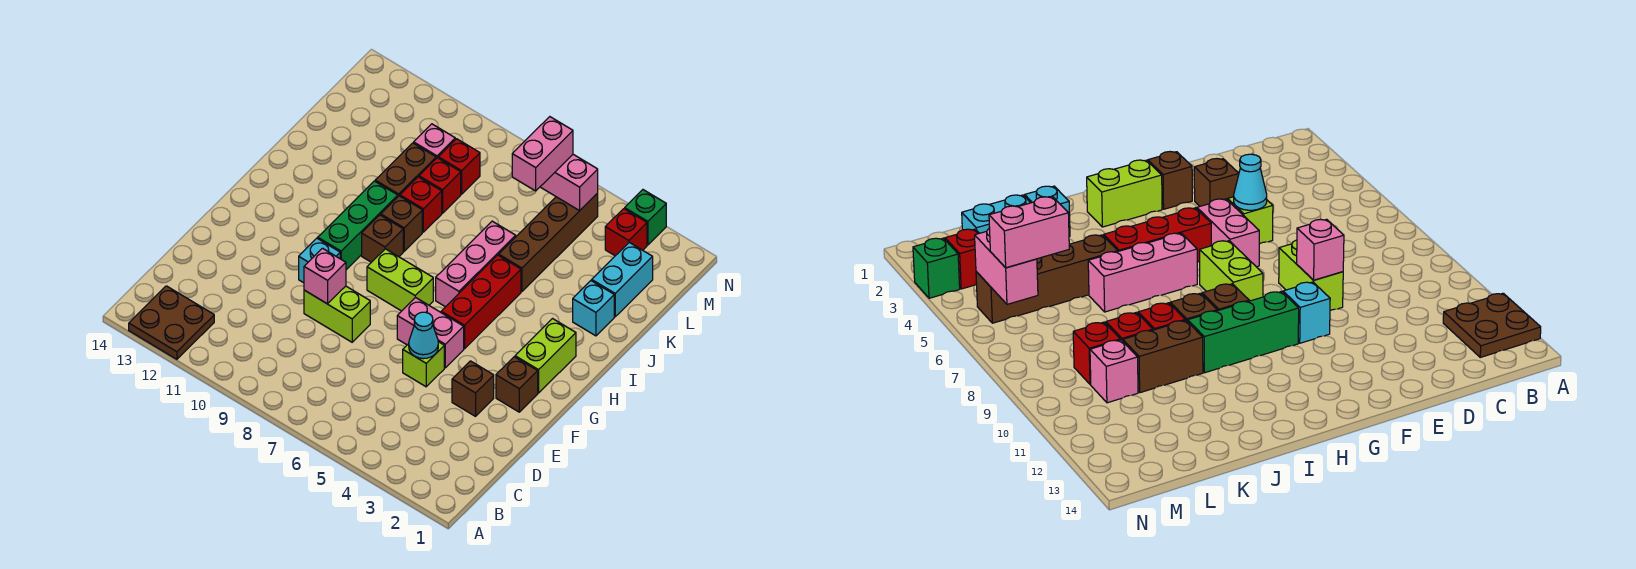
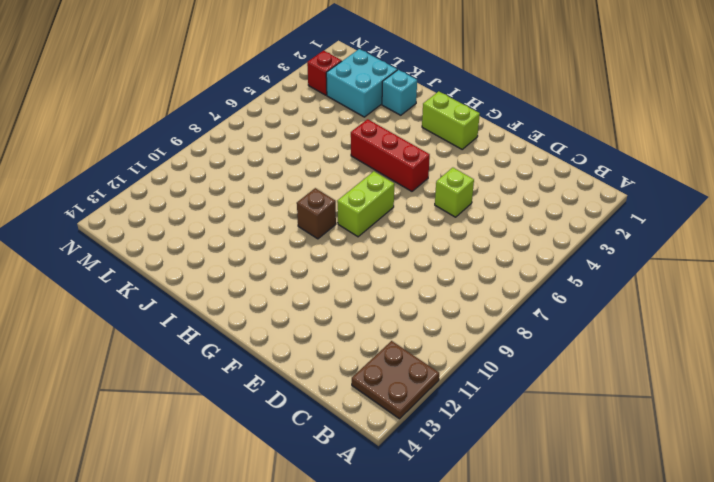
cyan 2x2 brick [326,49,397,117] -> cyan 1x2 brick [592,242,653,317]
none -> brown 1x1 brick [452,361,494,416]
none -> lime 1x2 brick [304,286,370,342]
none -> brown 1x1 brick [496,357,538,412]

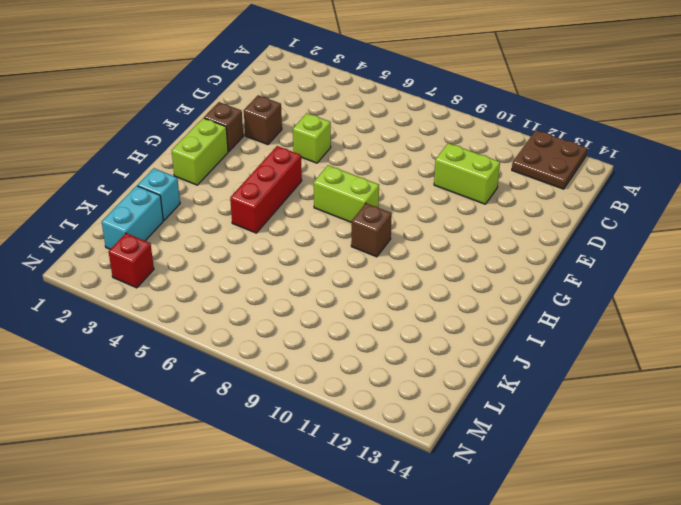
lime 1x2 brick [434,143,500,204] -> lime 1x2 brick moved to [304,286,370,342]
none -> pink 1x2 brick [397,297,464,368]
none -> cyan 1x1 brick [299,238,340,283]
none -> green 1x3 brick [318,181,398,270]

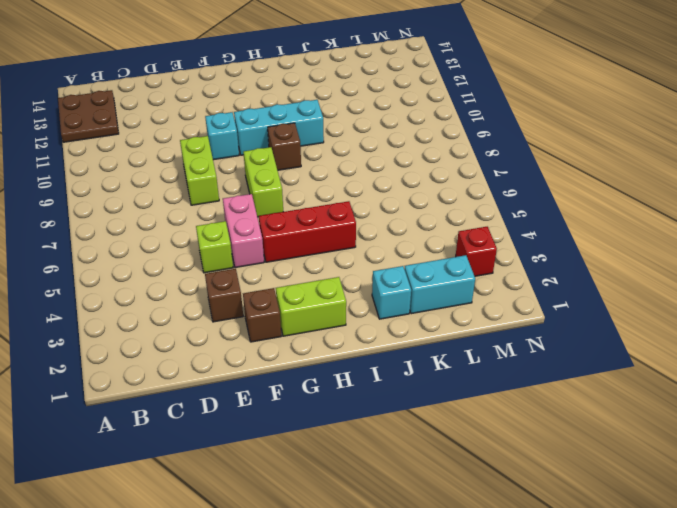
cyan 1x3 brick [234,100,324,155] -> green 1x3 brick [318,181,398,270]
none -> pink 1x3 brick [436,221,516,307]
none -> brown 1x1 brick [381,196,422,251]
none -> brown 1x4 brick [499,193,598,291]

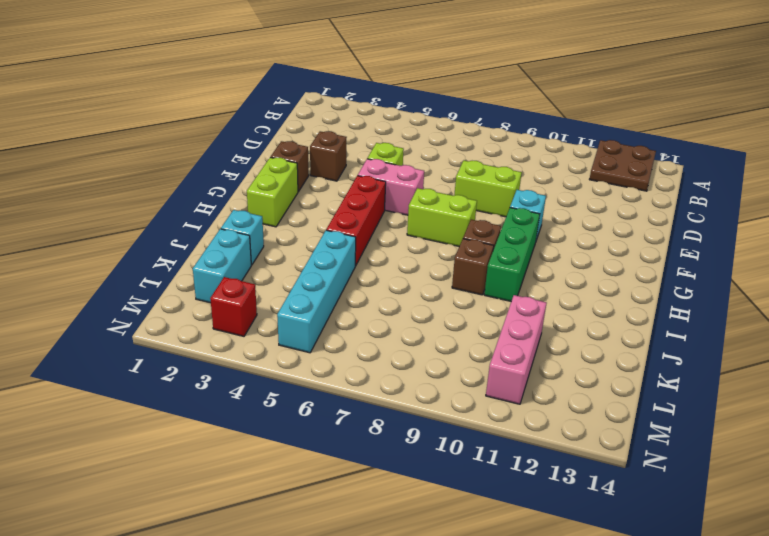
cyan 1x4 brick [277,230,356,353] -> brown 1x4 brick [499,193,598,291]
pink 1x3 brick [486,295,546,404] -> pink 1x3 brick moved to [436,221,516,307]
none -> red 1x1 brick [400,177,442,232]
none -> brown 1x2 brick [375,143,436,196]
none -> red 1x1 brick [419,158,461,213]

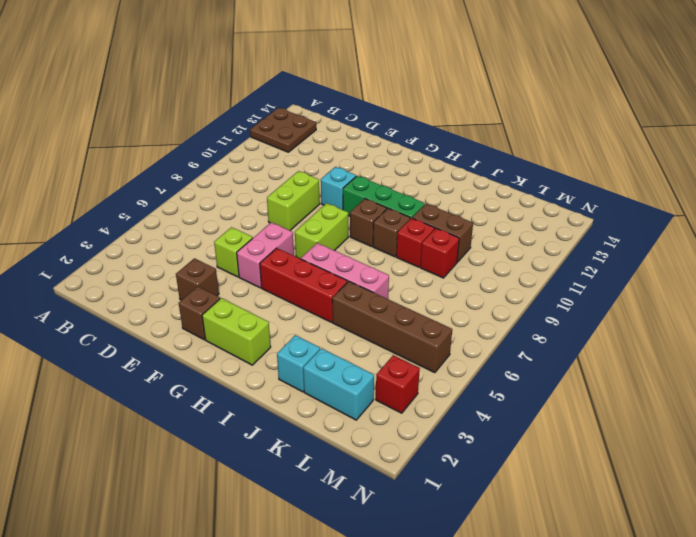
none -> red 1x1 brick [438,139,480,194]
none -> pink 1x1 brick [414,124,455,159]
none -> green 1x1 brick [625,190,666,245]

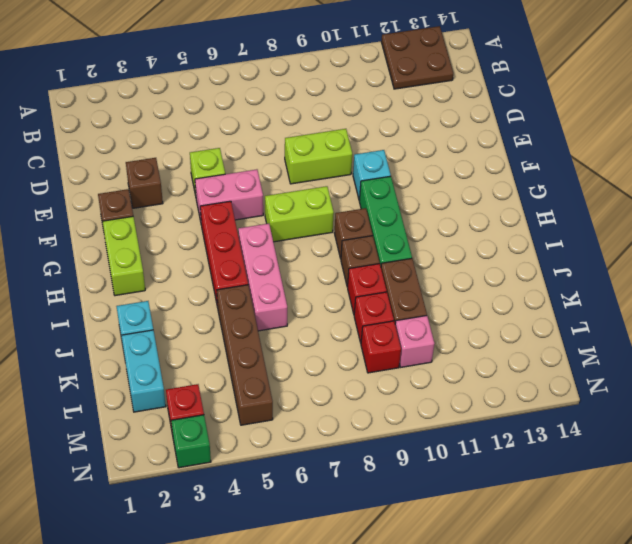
none -> cyan 1x1 cone [409,312,438,359]
none -> pink 1x1 brick [304,248,346,304]
none -> pink 1x2 brick [540,154,598,211]

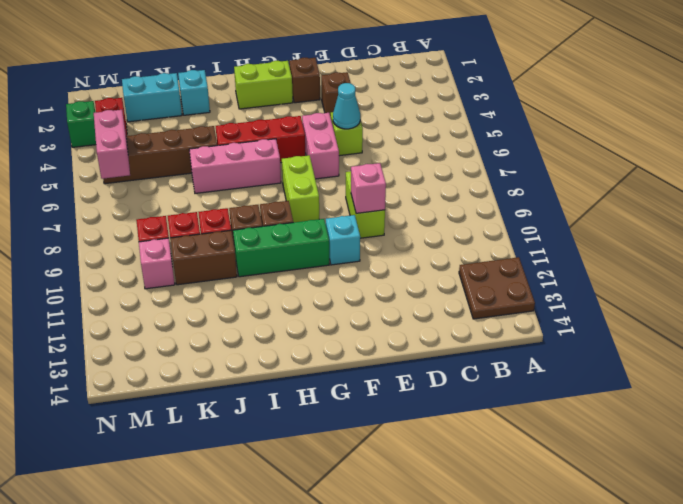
none -> pink 1x2 brick [512,117,573,191]

